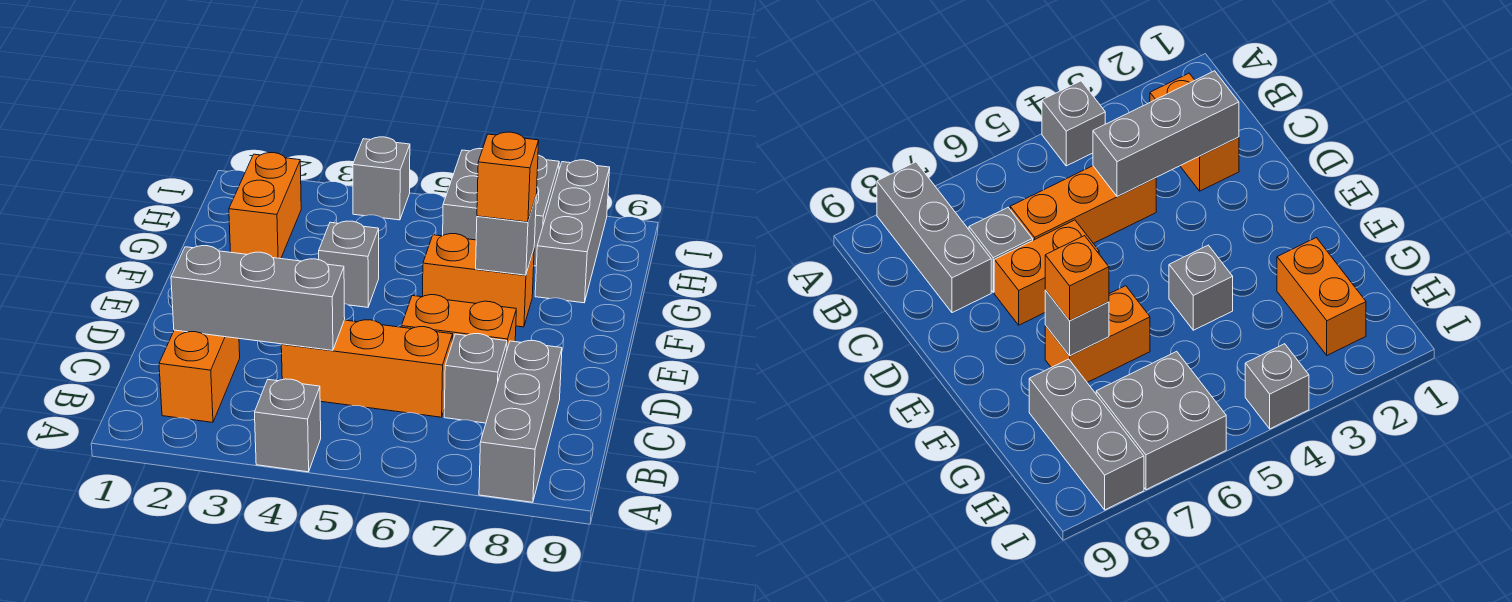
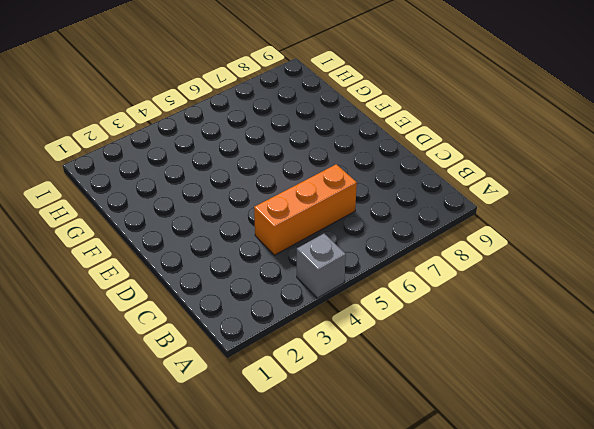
none -> grey 1x3 brick [479,341,562,502]
none -> orange 1x2 brick [159,330,240,422]
none -> grey 1x1 brick [444,334,507,423]

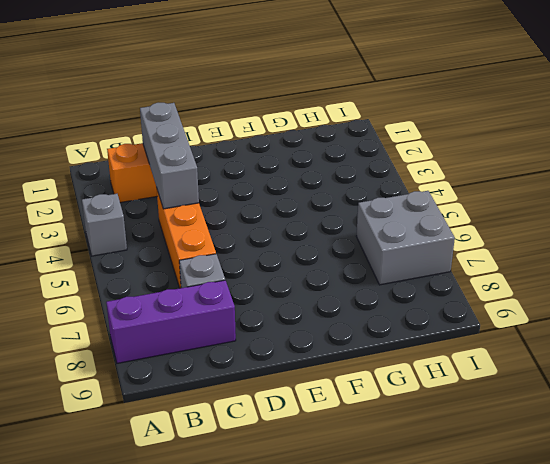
purple 1x3 brick [106,280,236,363] -> grey 1x3 brick [479,341,562,502]
none -> orange 1x2 brick [401,295,516,348]
none -> grey 1x1 brick [319,221,379,307]
none -> orange 1x2 brick [423,234,534,327]

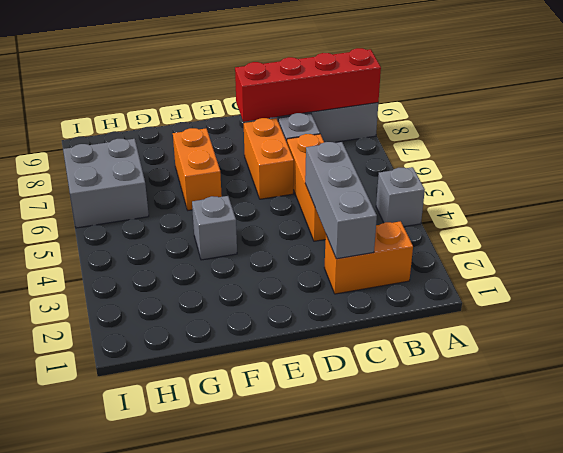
red 1x4 brick [235,48,381,122] -> none
none -> orange 1x2 brick [229,153,301,259]
none -> grey 1x3 brick [535,160,610,303]
none -> grey 1x1 brick [353,137,410,220]

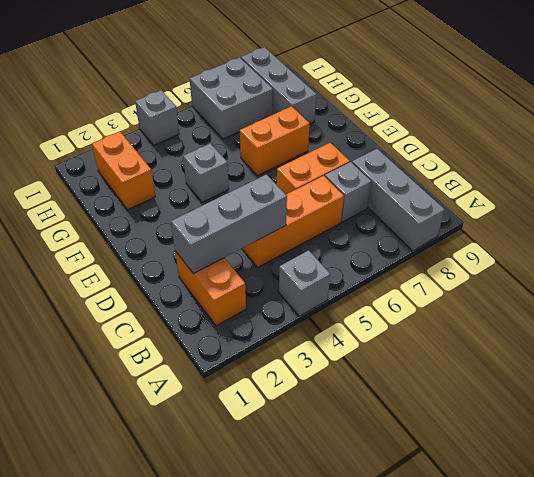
none -> grey 1x1 brick [476,197,536,275]
none -> orange 1x1 brick [477,132,539,222]

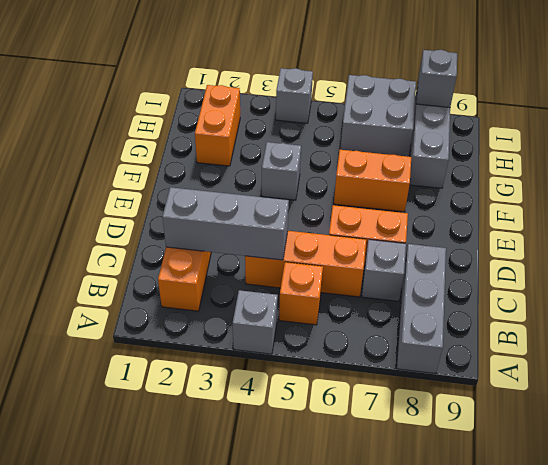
orange 1x1 brick [279,262,323,325] -> orange 1x1 brick moved to [477,132,539,222]
grey 1x1 brick [417,50,457,107] -> grey 1x1 brick moved to [476,197,536,275]

